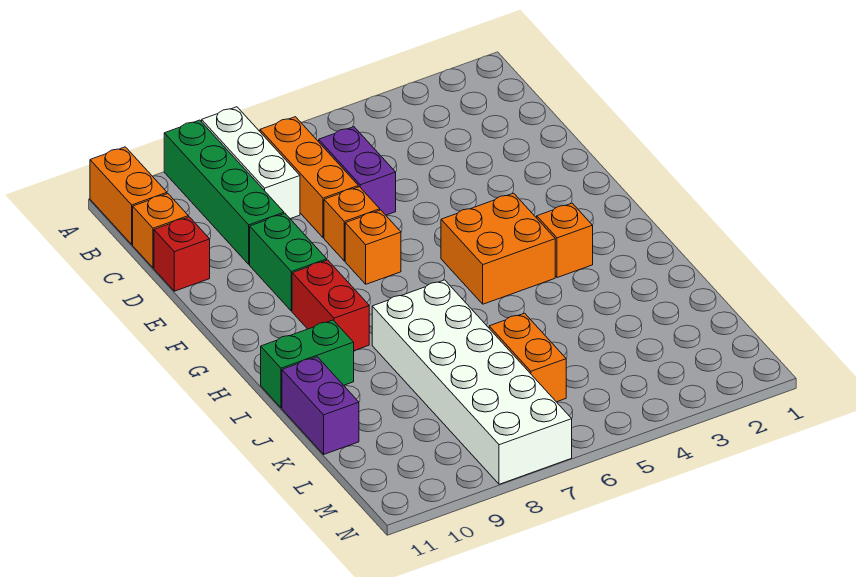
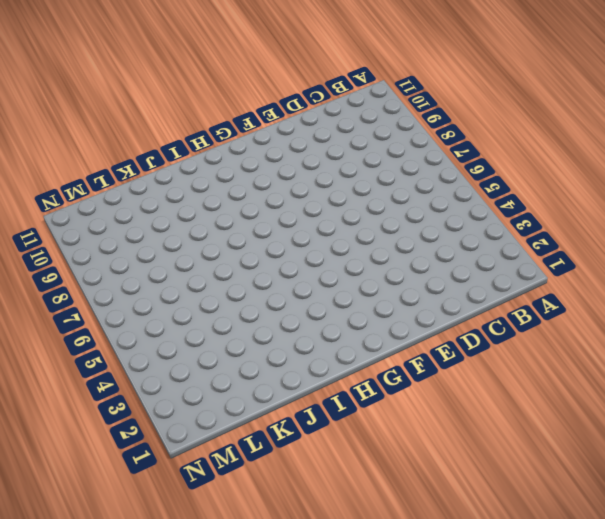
none -> white 1x3 brick [202,107,300,219]
none -> green 1x4 brick [164,120,284,264]
none -> orange 1x2 brick [90,147,167,244]

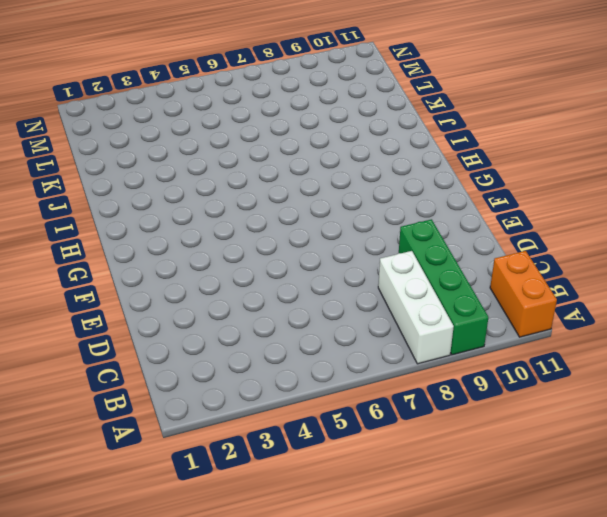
none -> orange 1x3 brick [260,117,358,238]
none -> purple 1x2 brick [319,127,396,215]
none -> orange 1x1 brick [133,194,188,268]

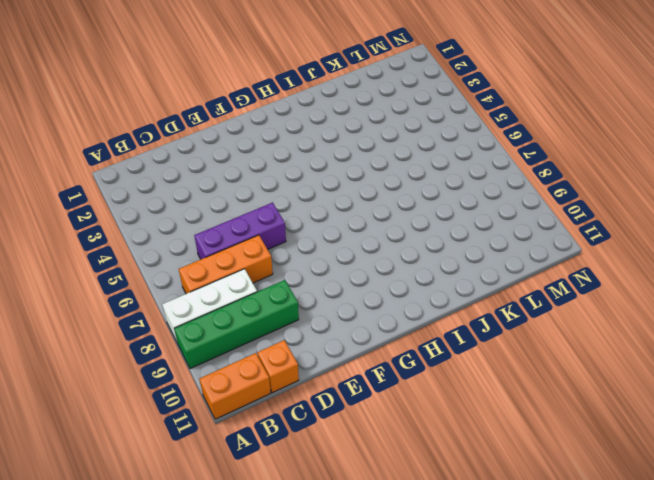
purple 1x3 brick [194,202,286,259] -> purple 1x2 brick [319,127,396,215]
none -> red 1x1 brick [154,217,210,291]
none -> orange 1x1 brick [324,187,380,261]
none -> green 1x2 brick [250,214,327,311]

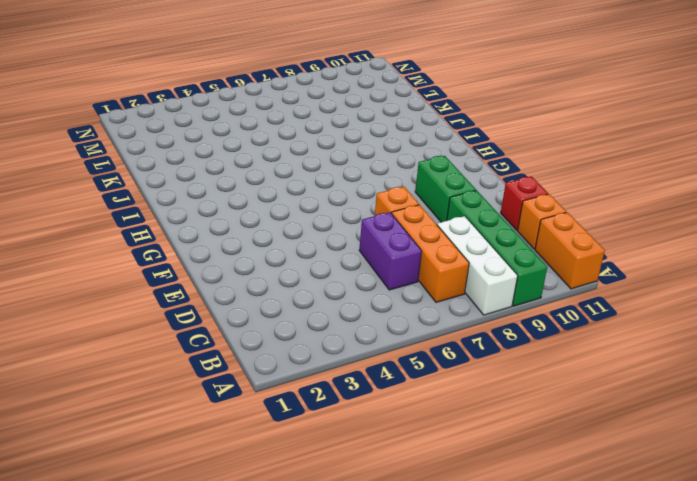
none -> orange 1x1 brick [345,210,401,284]
none -> orange 2x2 brick [441,193,555,304]
none -> red 1x2 brick [292,260,369,351]

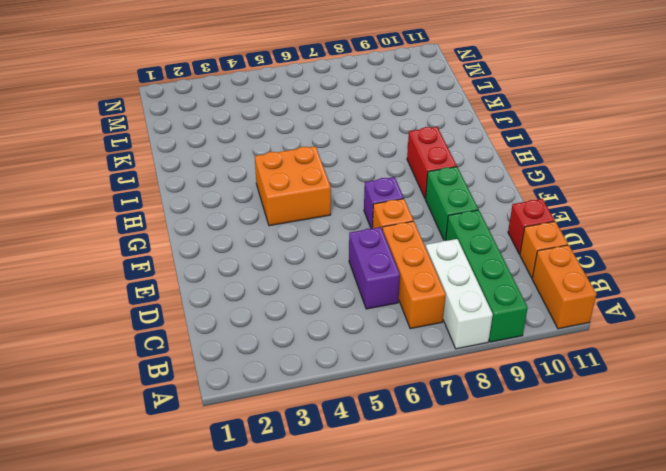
purple 1x1 brick [364,177,404,229] -> orange 1x1 brick [345,210,401,284]
none -> orange 1x1 brick [537,203,593,278]
none -> white 2x6 brick [372,280,572,484]
none -> green 1x2 brick [261,320,354,408]

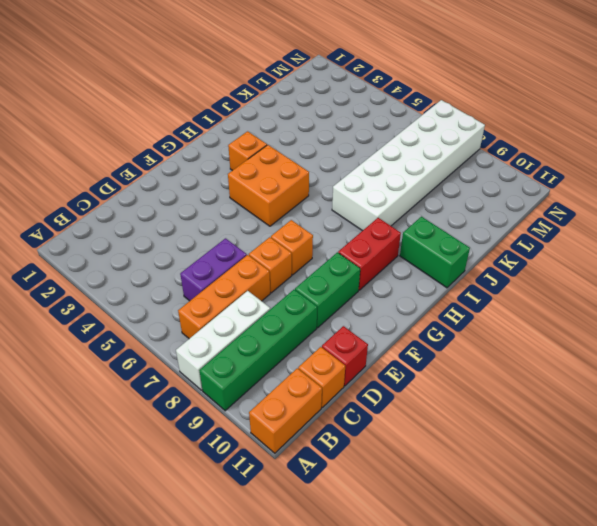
none -> purple 1x2 brick [282,357,359,454]
none -> orange 1x2 brick [489,313,566,402]

